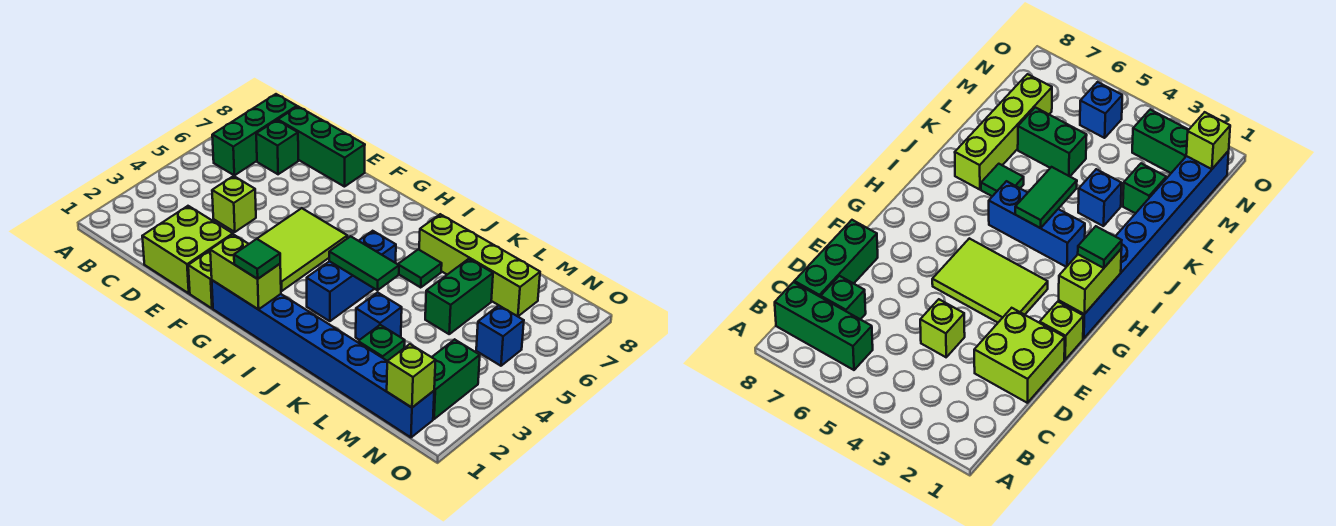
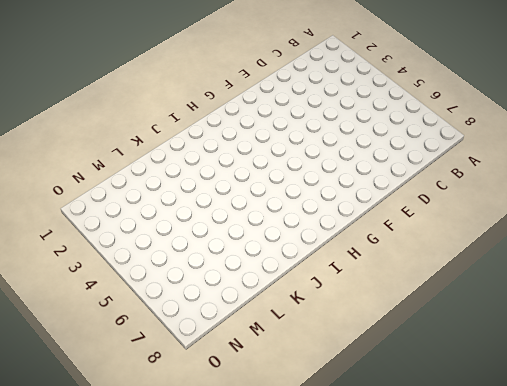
none -> green 1x3 brick [212,94,297,175]
none -> green 1x1 brick [256,120,298,174]
none -> green 1x3 brick [278,107,365,187]

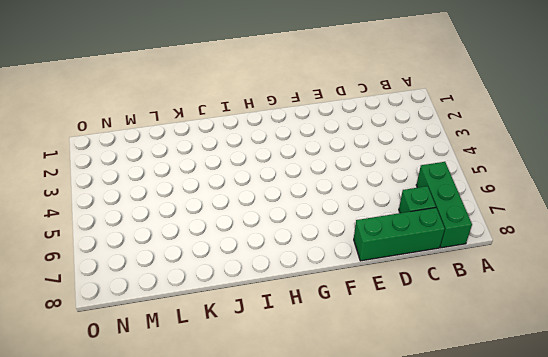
none -> lime 2x2 brick [142,206,233,293]
none -> lime 1x1 brick [212,176,256,232]
none -> lime 1x1 brick [188,251,213,308]

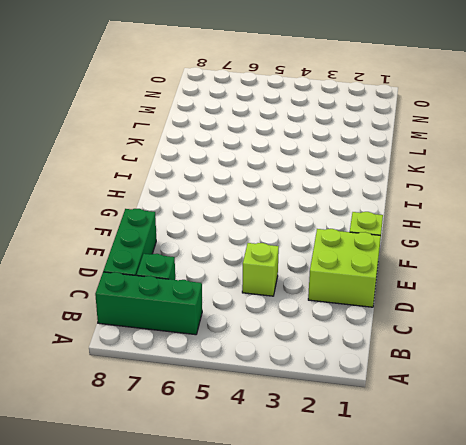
none -> lime 2x3 tile [257,208,347,291]
none -> blue 1x8 brick [212,280,434,437]
none -> blue 1x3 brick [307,231,396,321]

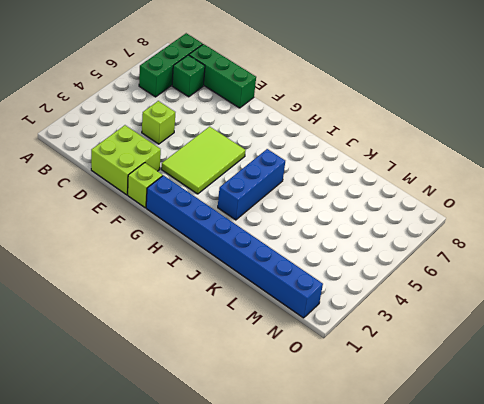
none -> green 1x1 tile [398,249,442,288]
none -> lime 1x4 brick [419,214,540,316]
none -> blue 1x1 brick [356,292,402,340]

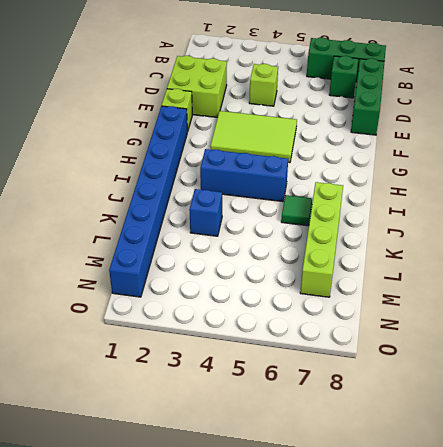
none -> green 1x1 brick [358,325,405,361]
none -> green 1x2 brick [425,259,493,334]
none -> green 1x2 brick [432,339,480,419]

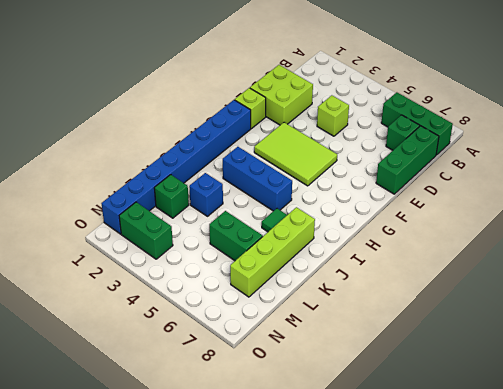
none -> blue 1x1 brick [476,306,524,366]
none -> lime 1x2 brick [210,234,281,309]
none -> green 1x2 tile [329,236,399,290]

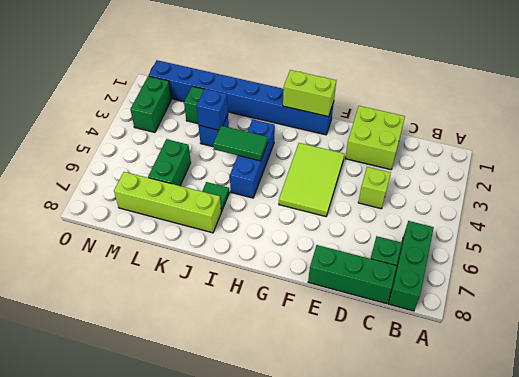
blue 1x1 brick [196,89,228,130] -> blue 1x1 brick moved to [476,306,524,366]
none -> lime 1x1 brick [188,251,213,308]
none -> lime 1x1 brick [387,344,436,408]
none -> green 1x1 tile [234,239,280,279]

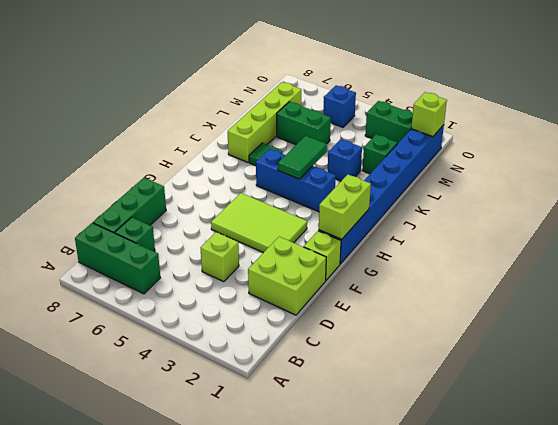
none -> green 1x1 tile [234,239,280,279]

